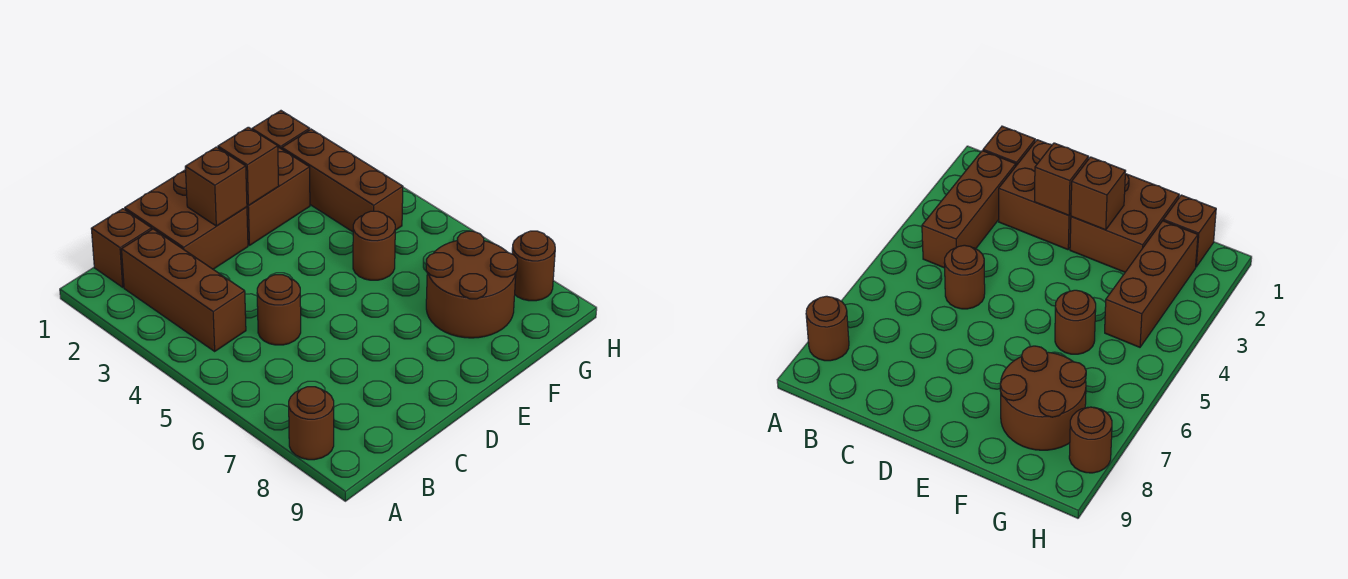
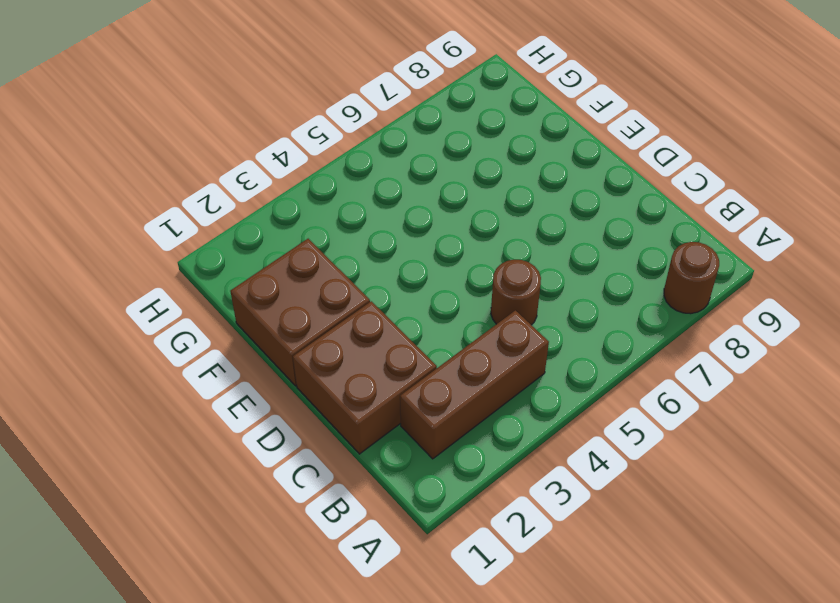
none -> brown 1x1 brick [91,209,152,287]
none -> brown 1x1 round brick [353,211,395,280]
none -> brown 2x2 round brick [426,231,517,338]

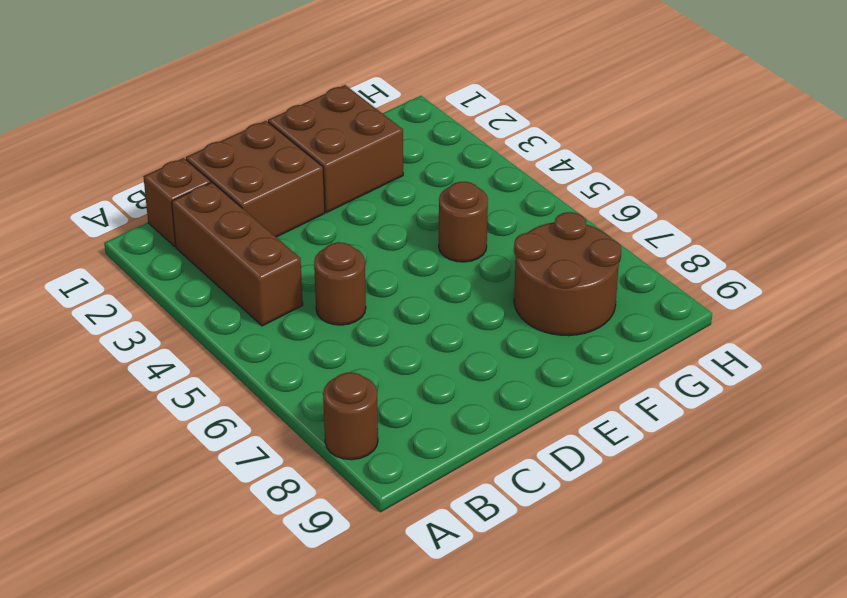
none -> brown 1x1 brick [252,111,310,149]
none -> brown 1x3 brick [282,129,403,232]
none -> brown 1x1 round brick [512,231,555,301]

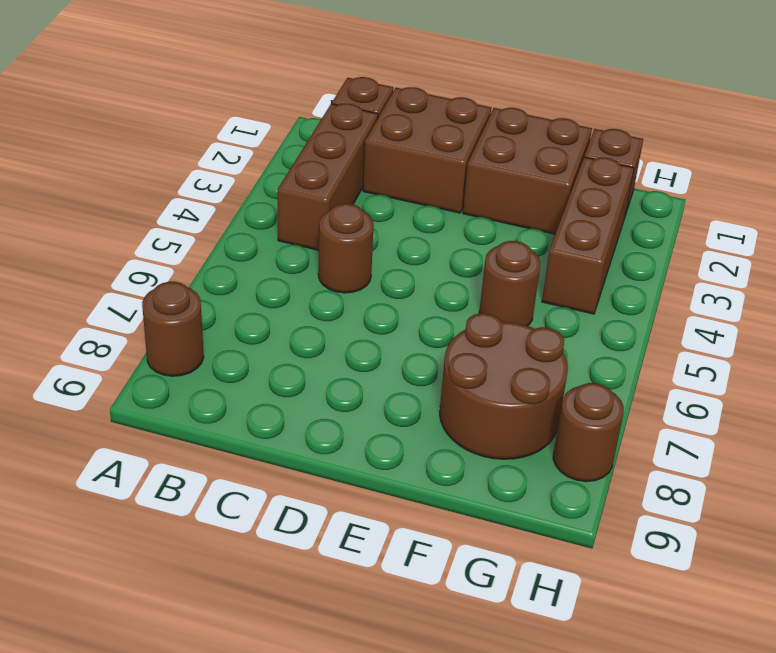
none -> brown 1x1 brick [185,147,247,226]
none -> brown 1x1 brick [218,127,279,206]

